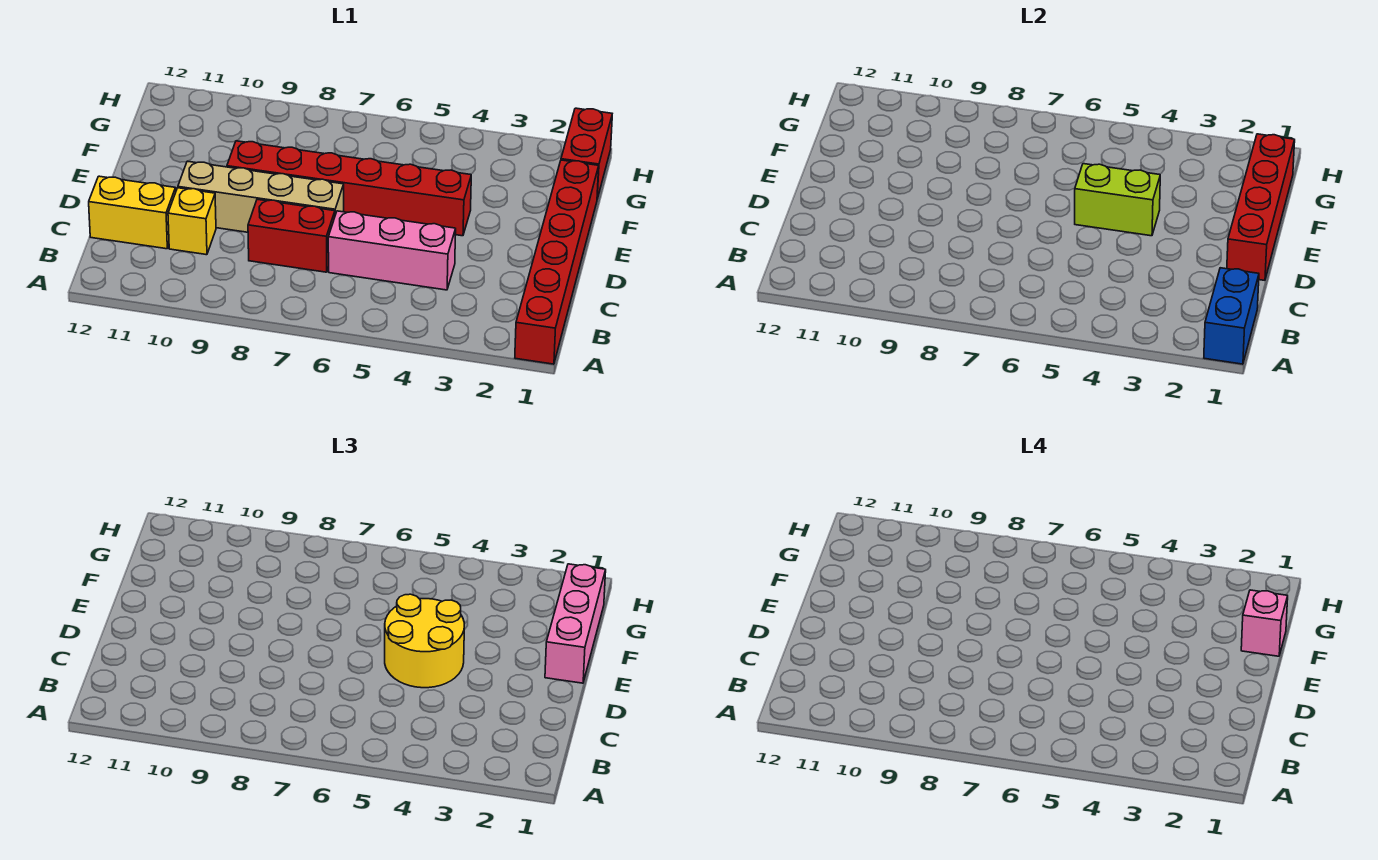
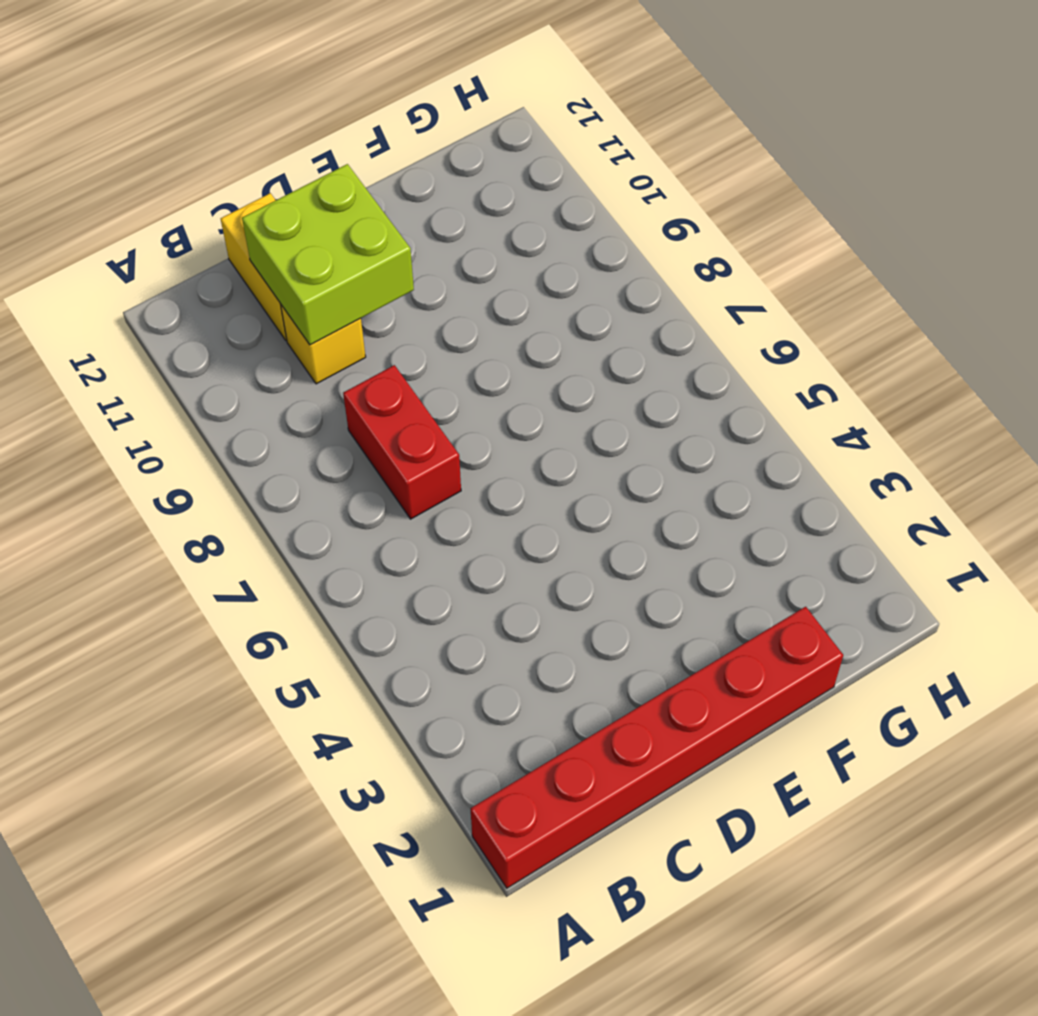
lime 2x2 brick [242,164,414,345] -> none
none -> pink 1x3 brick [328,211,456,290]
none -> tan 1x4 brick [178,161,344,232]
none -> red 1x6 brick [227,141,471,236]

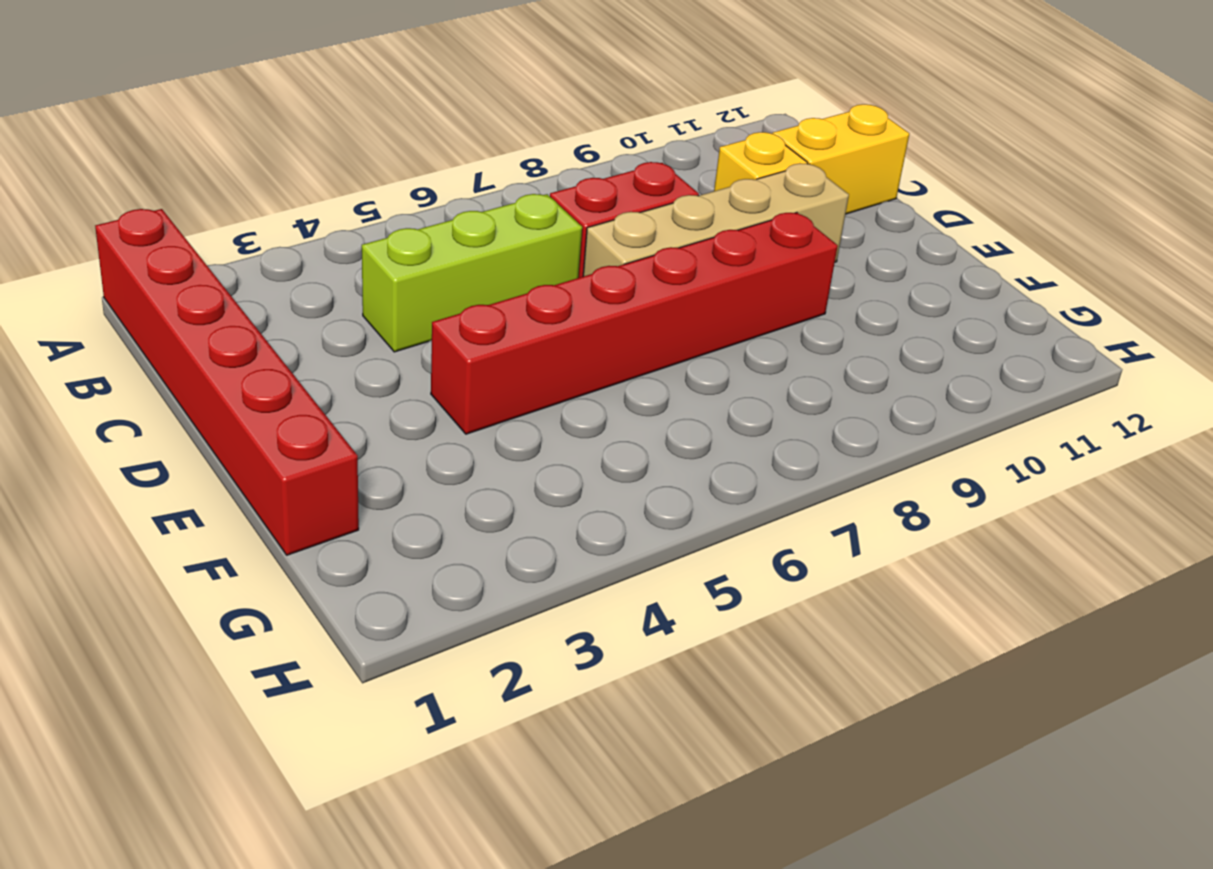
lime 1x3 brick [362,194,582,352] -> pink 1x3 brick [328,211,456,290]
none -> red 1x2 brick [561,108,612,199]
none -> blue 1x2 brick [1204,268,1259,364]
none -> red 1x4 brick [1227,134,1295,280]

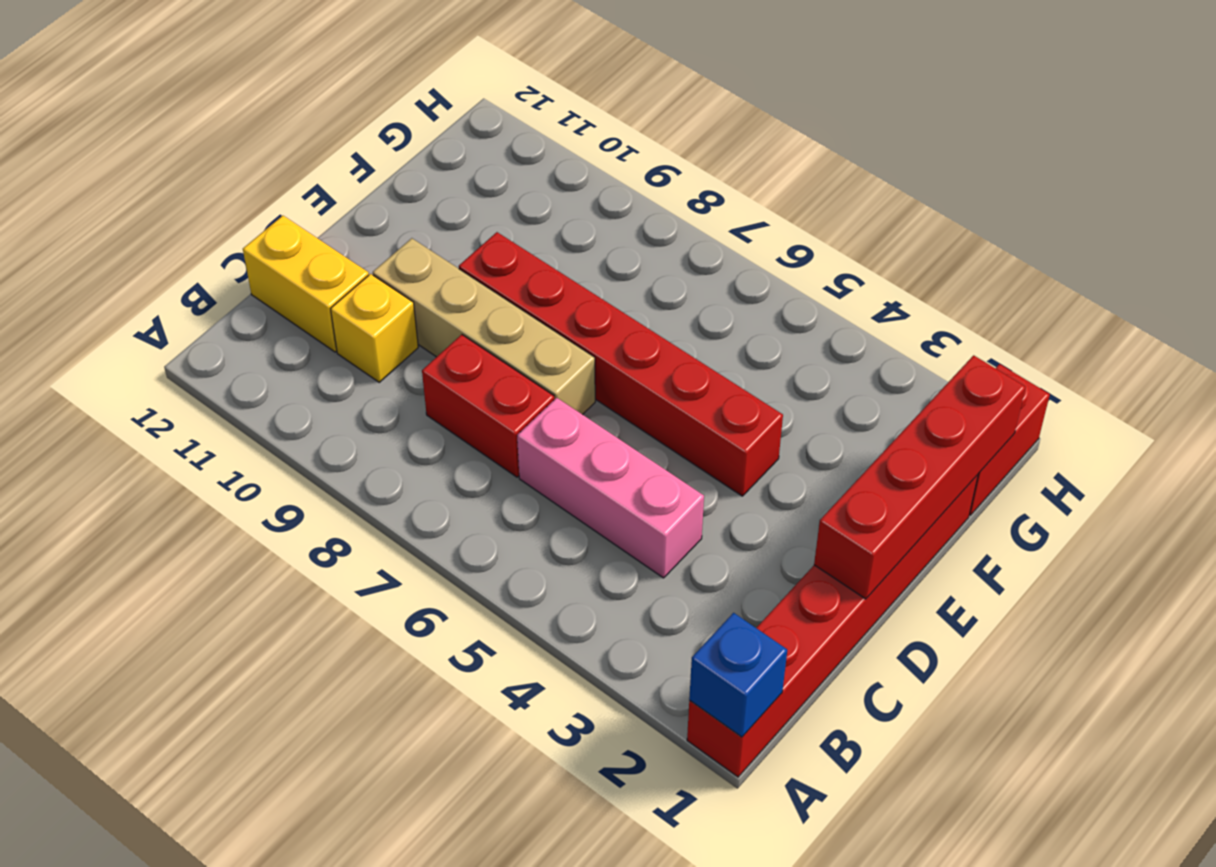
blue 1x1 brick [689,613,787,737] -> blue 1x2 brick [1204,268,1259,364]
none -> lime 1x2 brick [1075,164,1160,236]
none -> yellow 2x2 round brick [385,594,464,688]
none -> pink 1x3 brick [545,564,606,683]

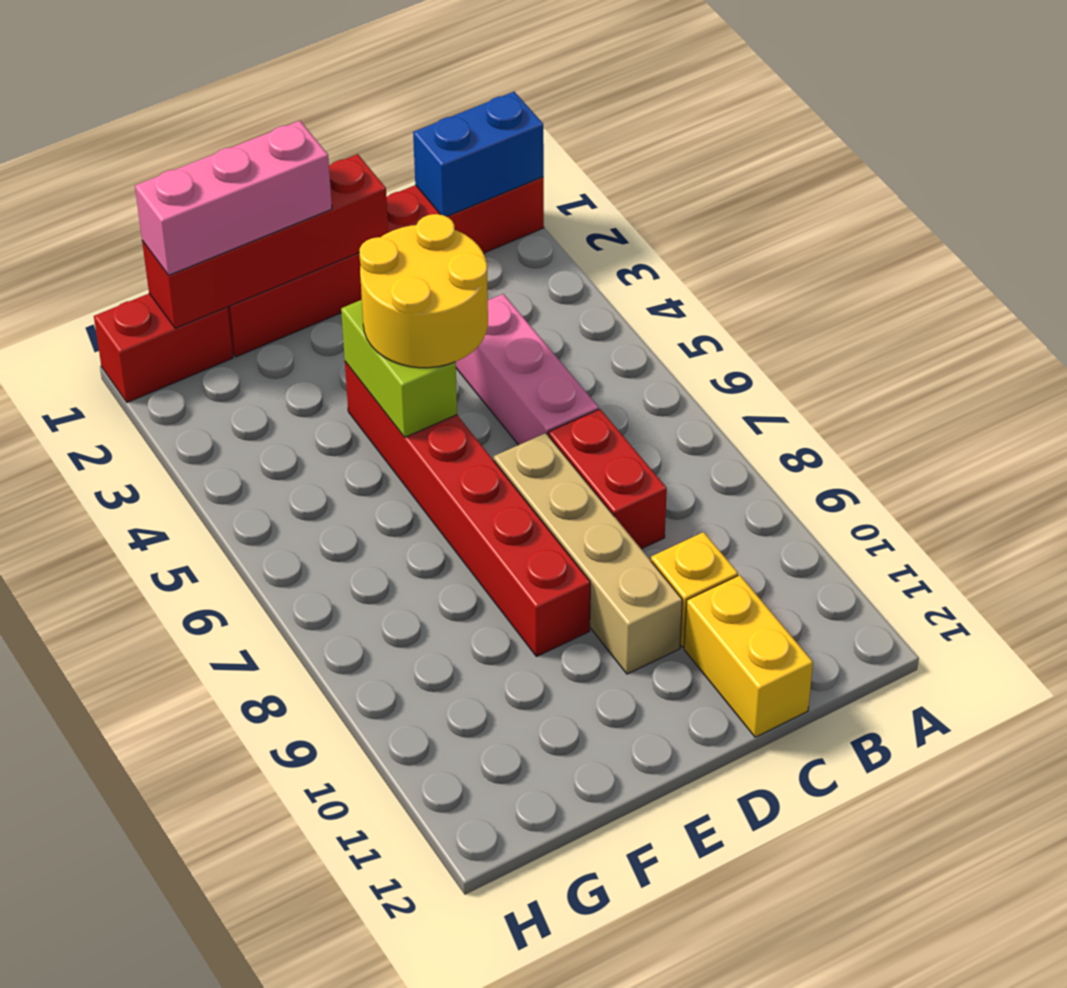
none -> pink 1x1 brick [1241,590,1288,656]

